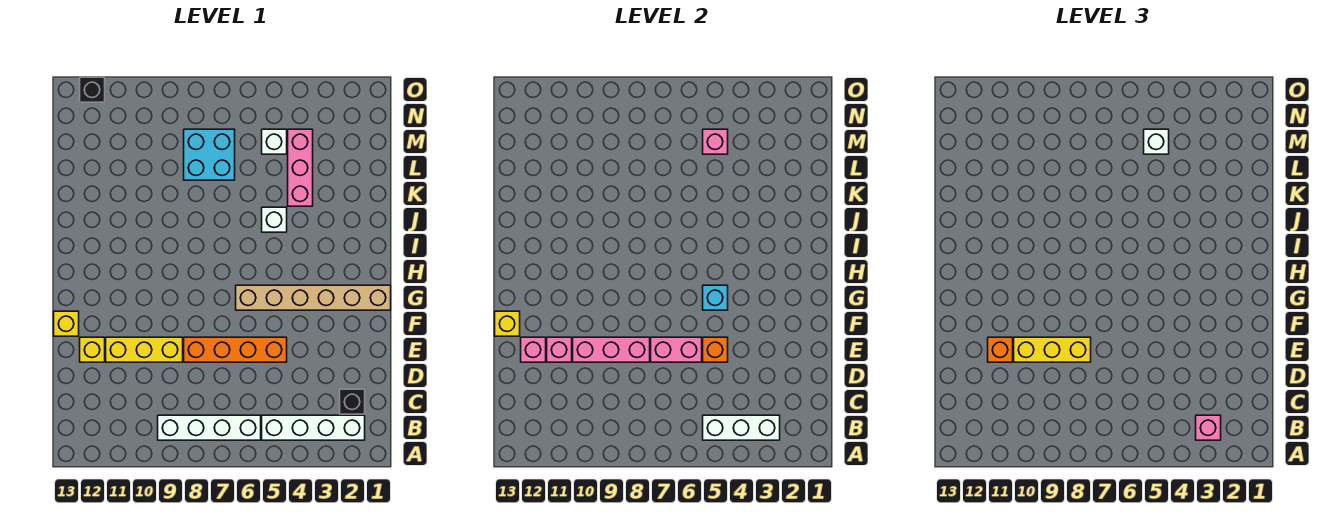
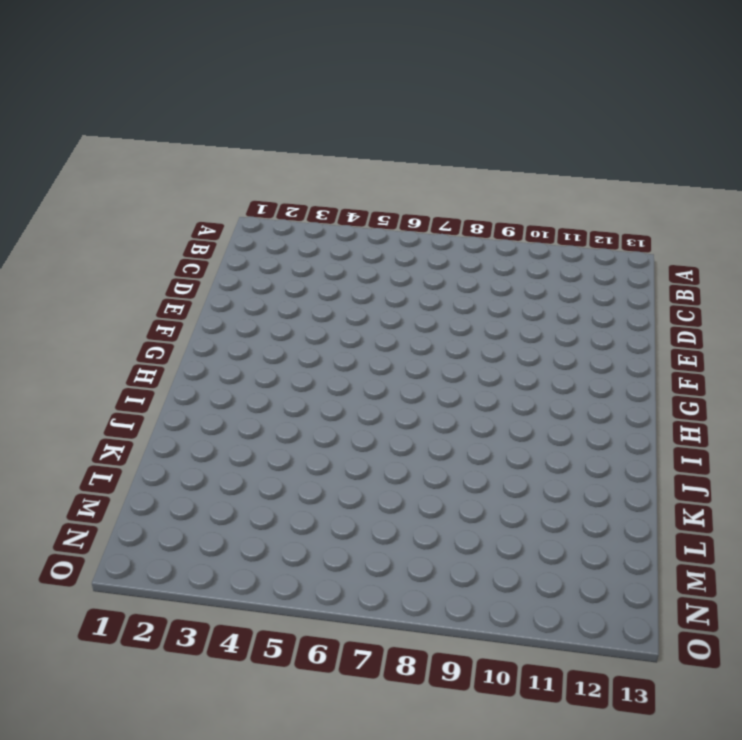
none -> white 1x4 brick [262,415,365,440]
none -> white 1x4 brick [158,415,261,440]
none -> black 1x1 brick [340,389,365,414]

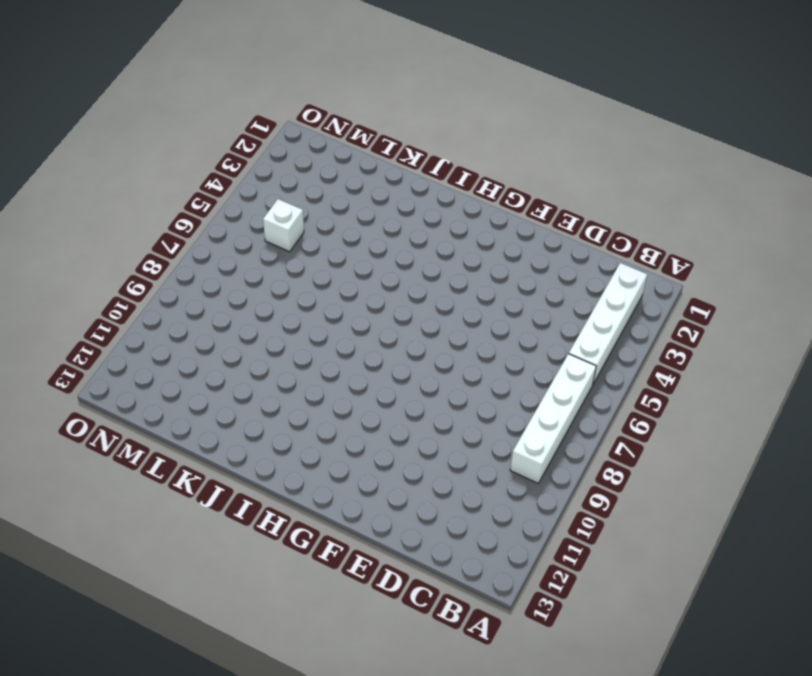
none -> black 1x1 brick [340,389,365,414]
none -> orange 1x4 brick [184,337,287,362]
none -> yellow 1x3 brick [106,337,183,362]

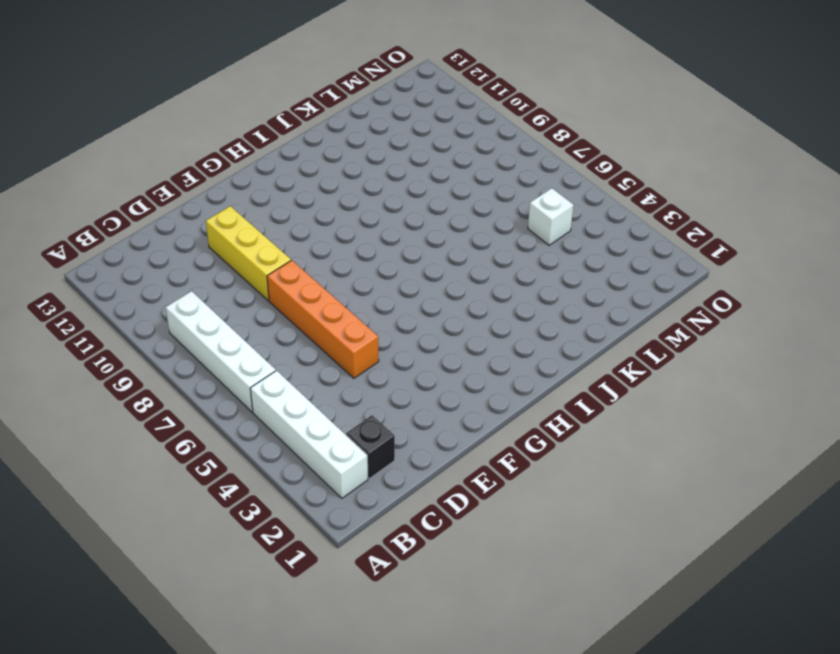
none -> yellow 1x1 brick [80,337,105,362]
none -> yellow 1x1 brick [54,311,79,336]
none -> tan 1x6 brick [236,285,391,310]

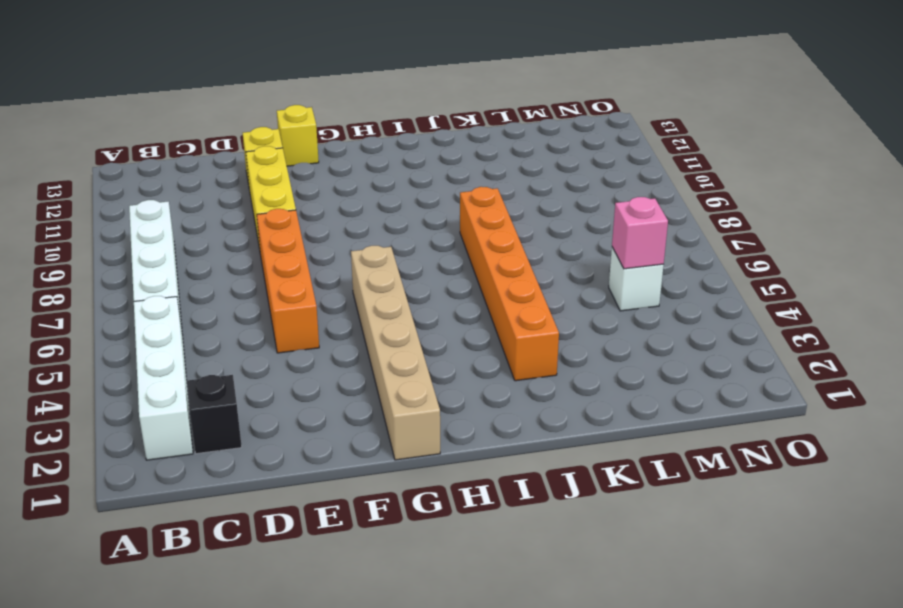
orange 1x6 brick [460,187,559,381] -> white 1x1 brick [262,207,287,232]
none -> pink 1x3 brick [288,129,313,206]
none -> cyan 2x2 brick [184,129,235,180]
none -> black 1x1 brick [80,77,105,102]

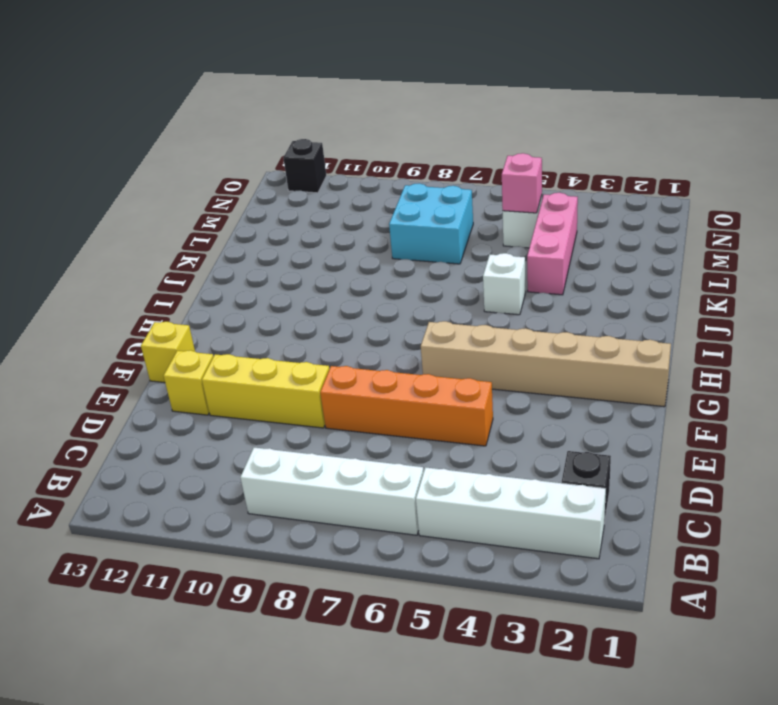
none -> white 1x3 brick [703,415,780,440]
none -> orange 1x1 brick [703,337,728,362]
none -> pink 1x2 brick [651,337,702,362]

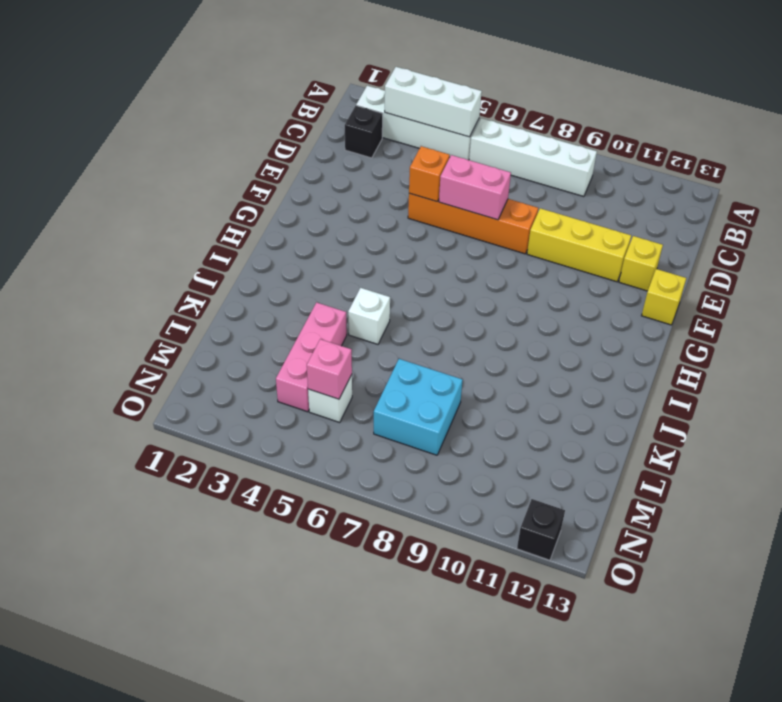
none -> tan 1x6 brick [236,285,391,310]
none -> pink 1x3 brick [573,337,650,362]
none -> pink 1x1 brick [547,337,572,362]

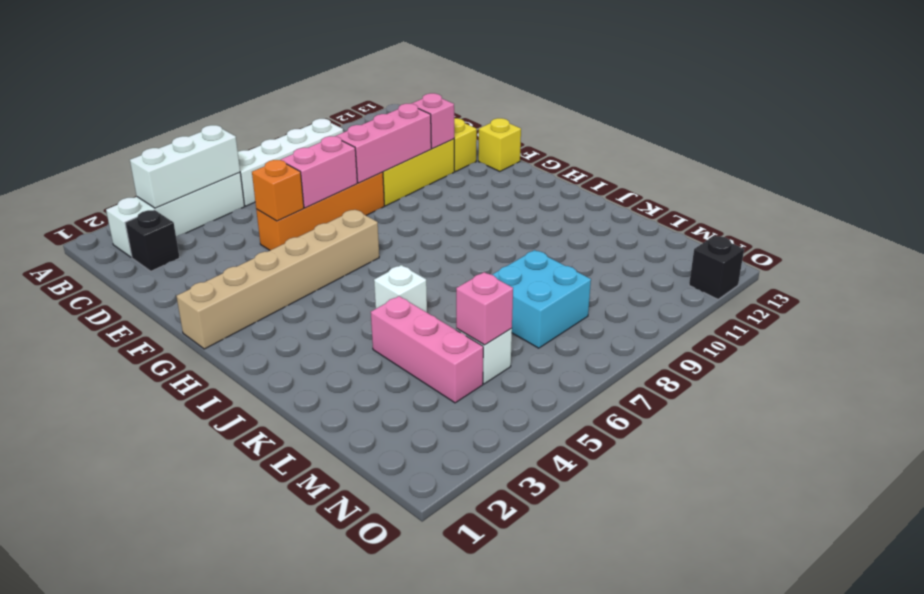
none -> pink 1x1 brick [521,337,546,362]
none -> yellow 1x1 brick [495,311,520,336]
none -> cyan 1x1 brick [703,285,728,310]

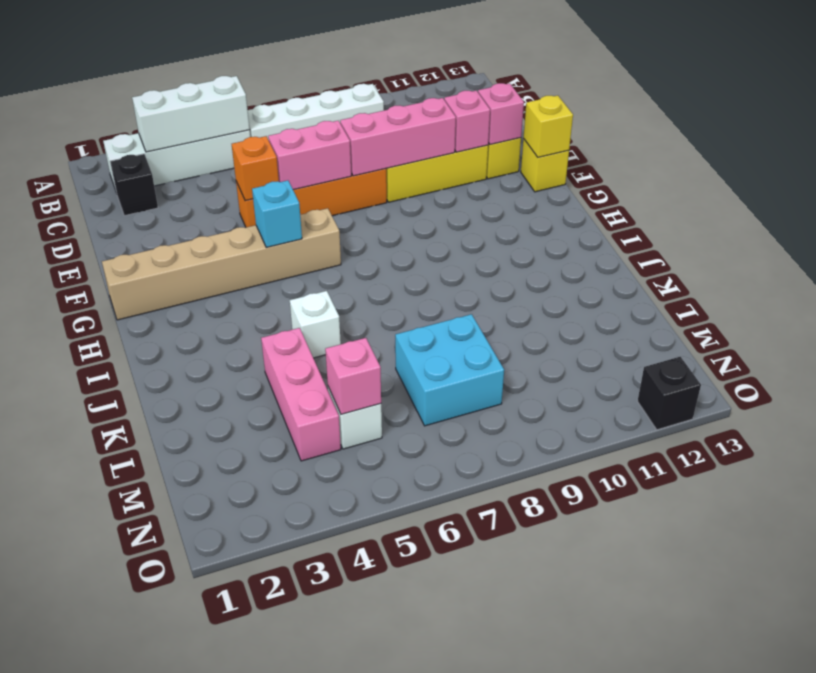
none -> pink 1x1 brick [1196,415,1221,440]
none -> yellow 1x3 brick [1014,337,1091,362]
none -> orange 1x1 brick [988,337,1013,362]

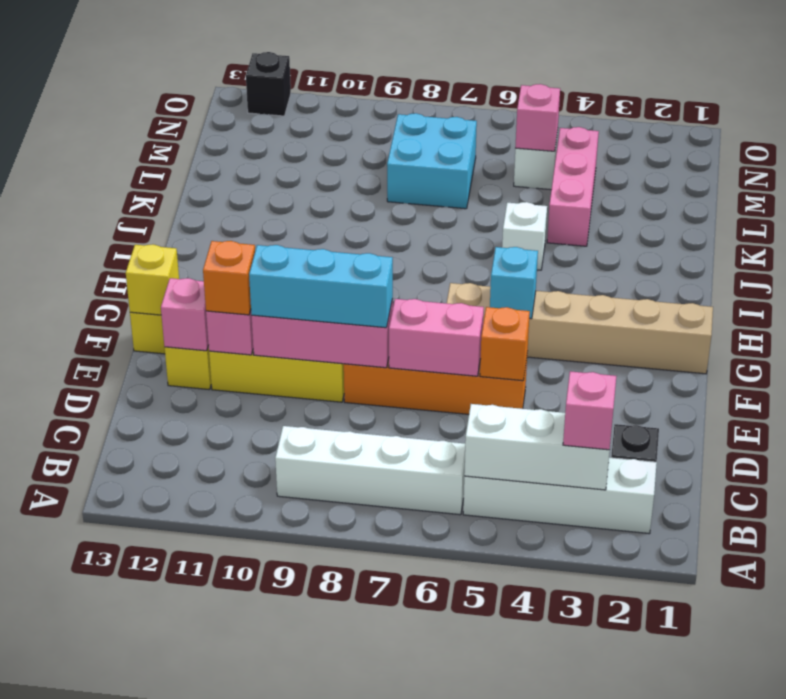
cyan 1x3 brick [249,245,393,328] -> yellow 1x3 brick [1014,337,1091,362]
none -> white 1x1 brick [1144,129,1169,154]

